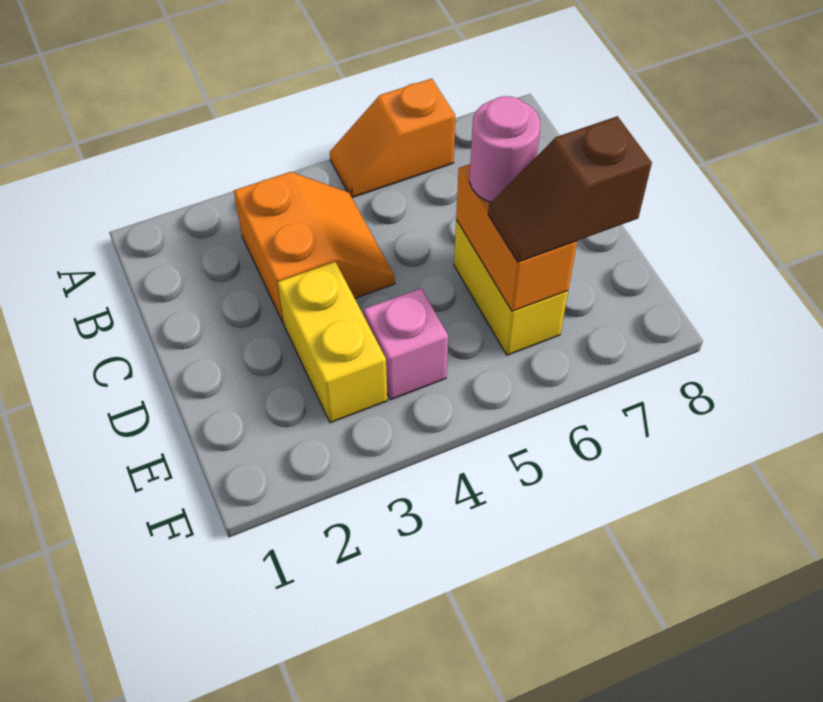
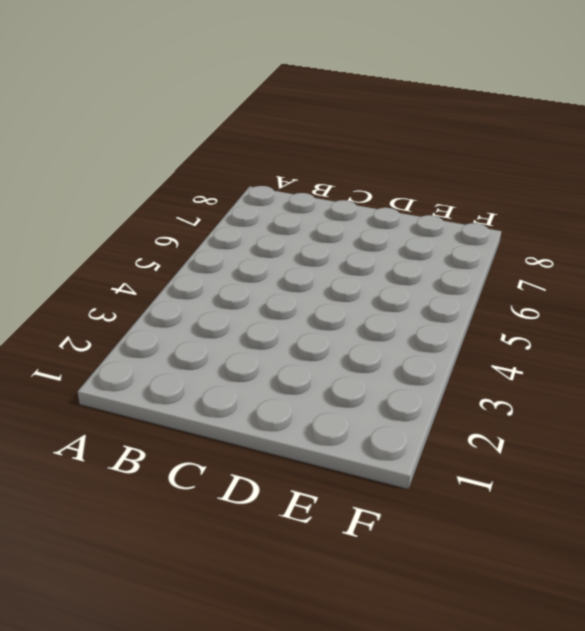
none -> orange 1x2 slope [330,79,455,197]
none -> orange 2x2 slope [234,172,395,324]

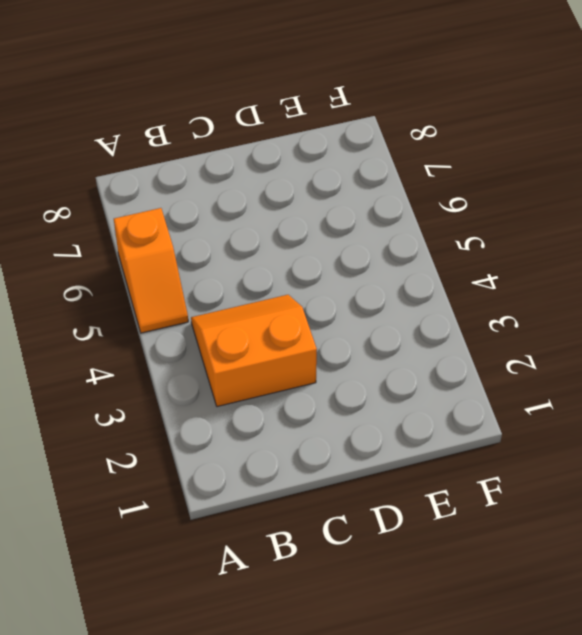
none -> yellow 1x2 brick [278,262,387,423]
none -> yellow 1x2 brick [454,220,568,355]

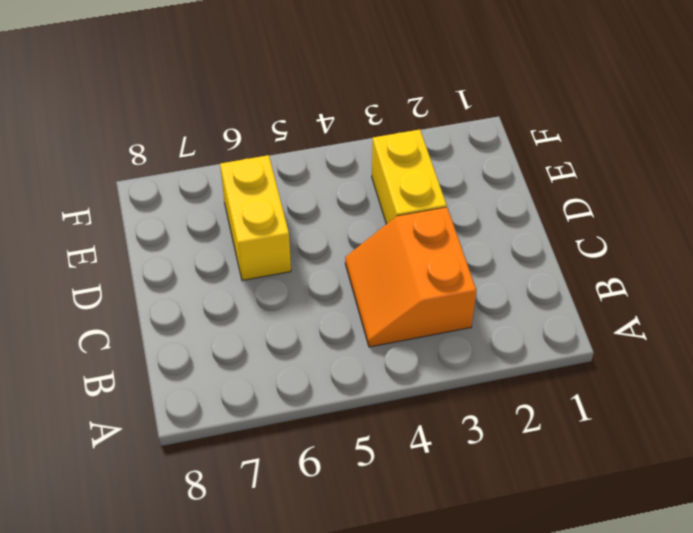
none -> orange 1x2 slope [330,79,455,197]
none -> pink 1x1 brick [364,288,448,400]

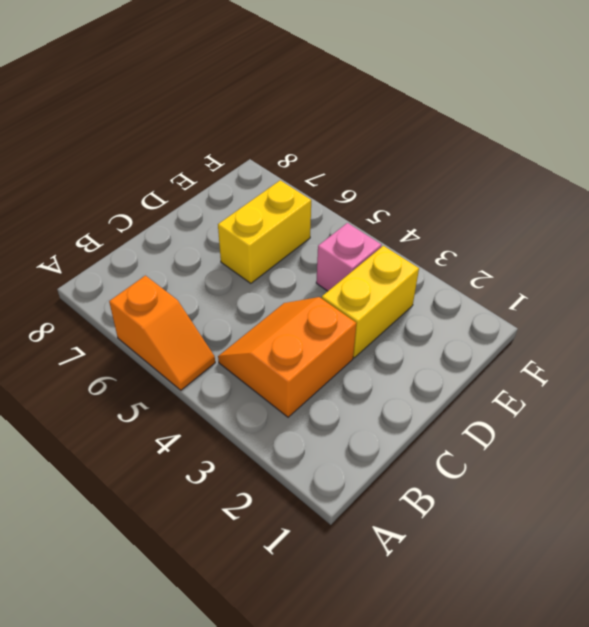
none -> orange 1x2 brick [456,164,577,311]
none -> pink 1x1 round brick [470,96,540,202]

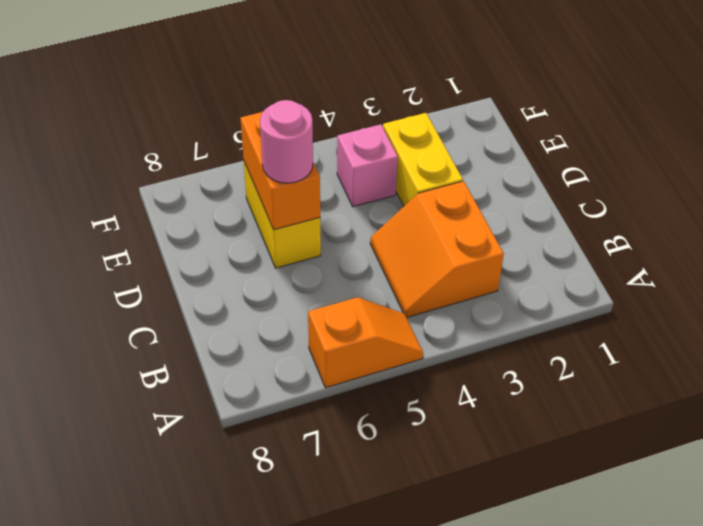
none -> brown 1x2 slope [488,116,652,262]

